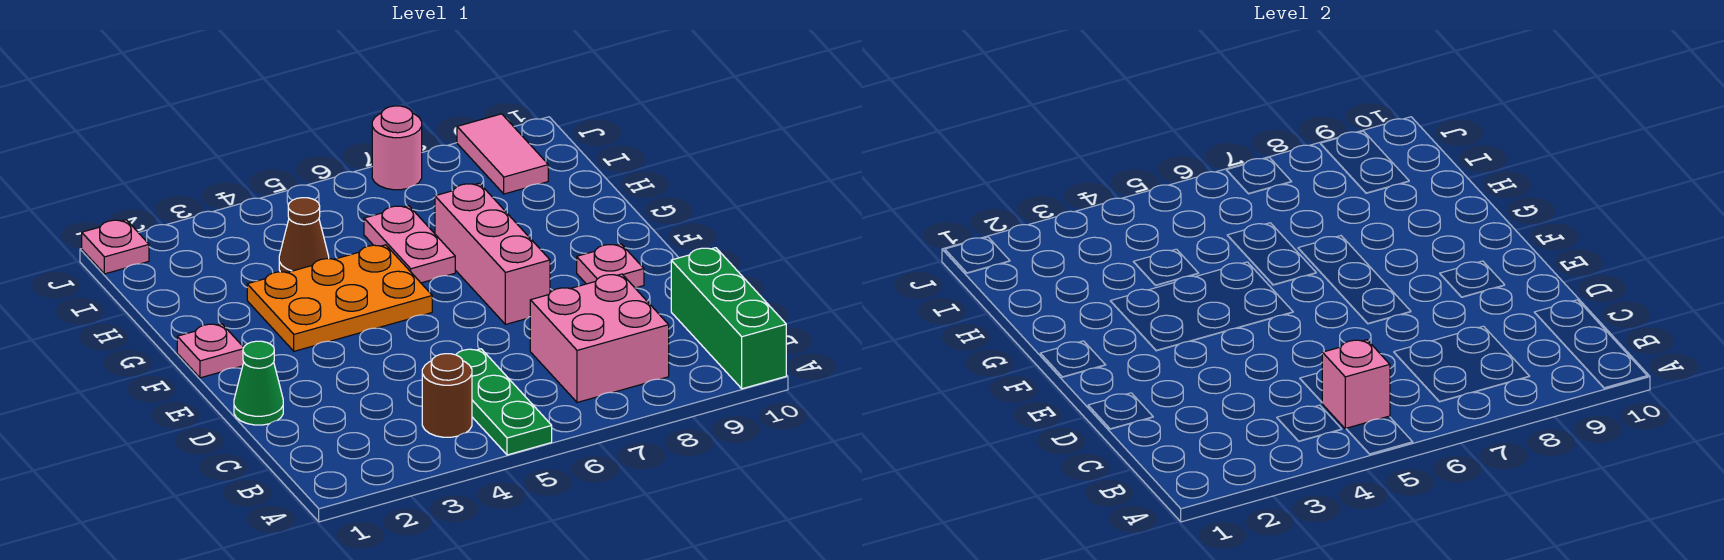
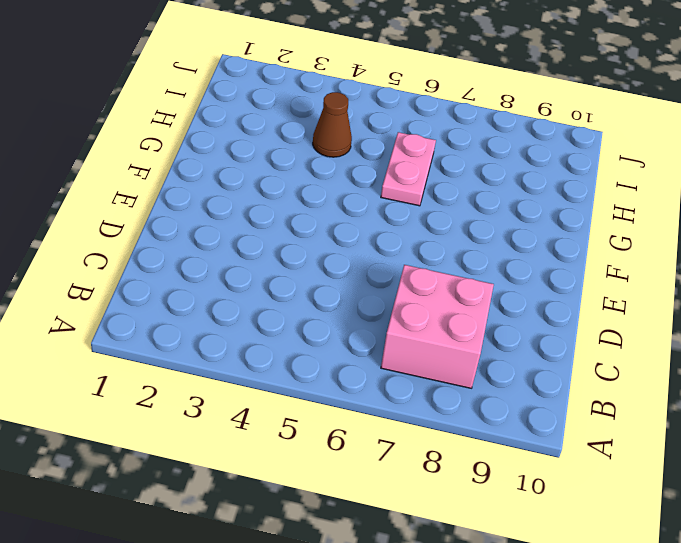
none -> green 1x3 plate [456,349,552,455]
none -> green 1x3 brick [671,248,786,389]
none -> brown 1x1 round brick [422,354,472,437]

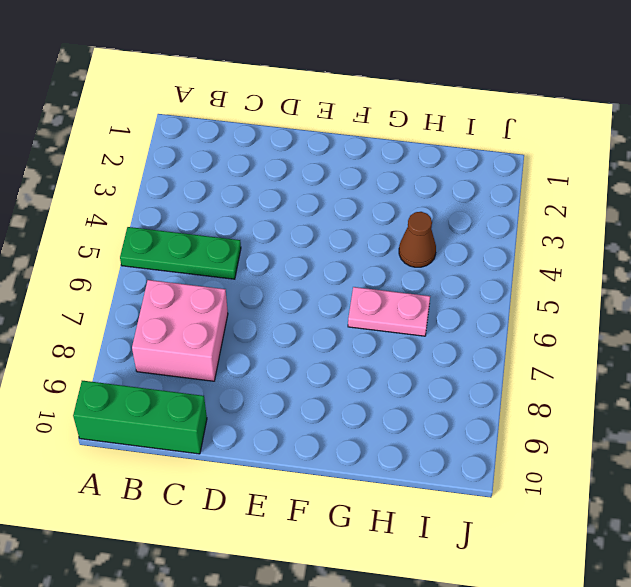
none -> brown 1x1 round brick [422,354,472,437]
none -> green 1x1 cone [234,341,283,425]
none -> pink 1x3 brick [435,183,550,324]

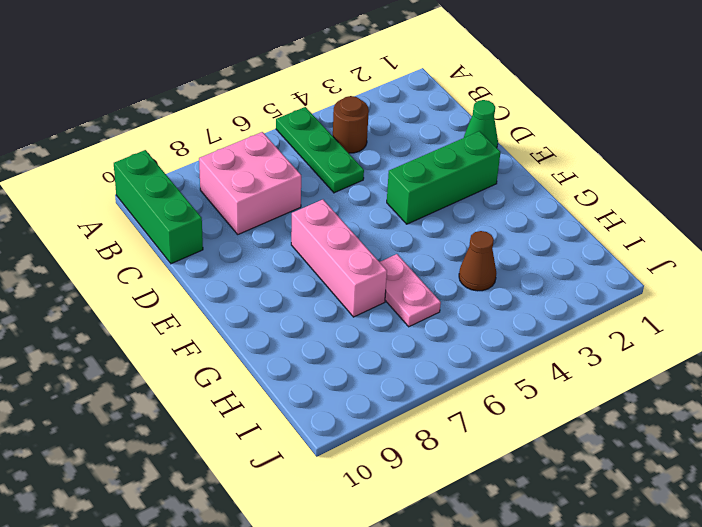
green 1x3 brick [387,131,500,224] -> none
none -> pink 1x1 plate [577,244,644,288]
none -> pink 1x1 plate [177,324,244,378]
none -> orange 2x3 plate [247,245,432,351]

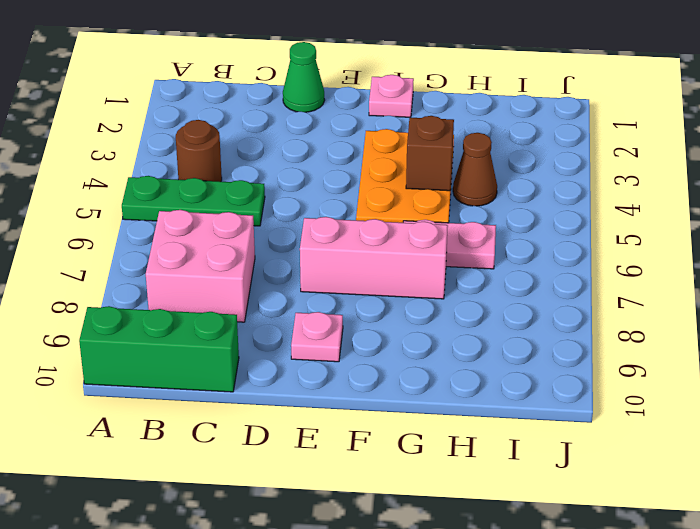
brown 1x1 brick [406,116,454,191] -> none
none -> pink 1x2 tile [457,114,548,194]
none -> pink 1x1 plate [82,220,149,274]
none -> pink 1x1 round brick [372,106,422,190]

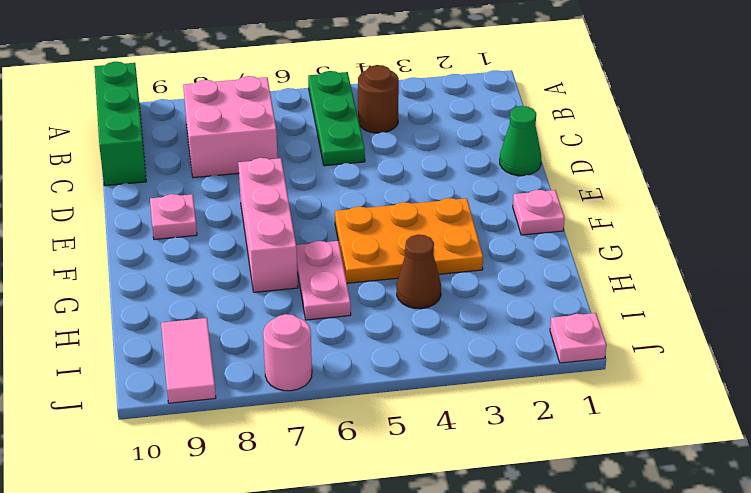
none -> pink 1x1 brick [1322,340,1390,429]

